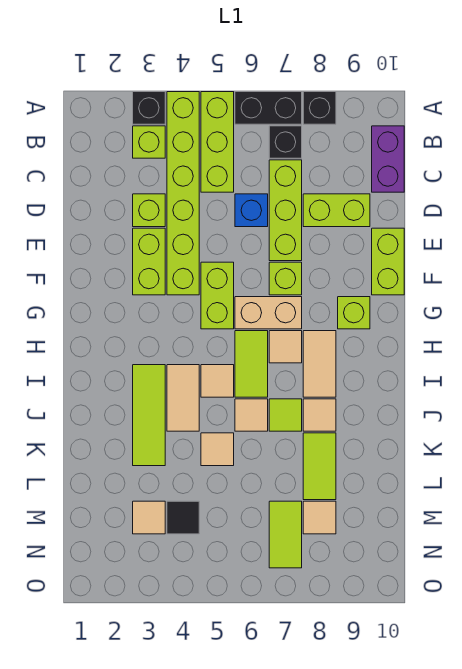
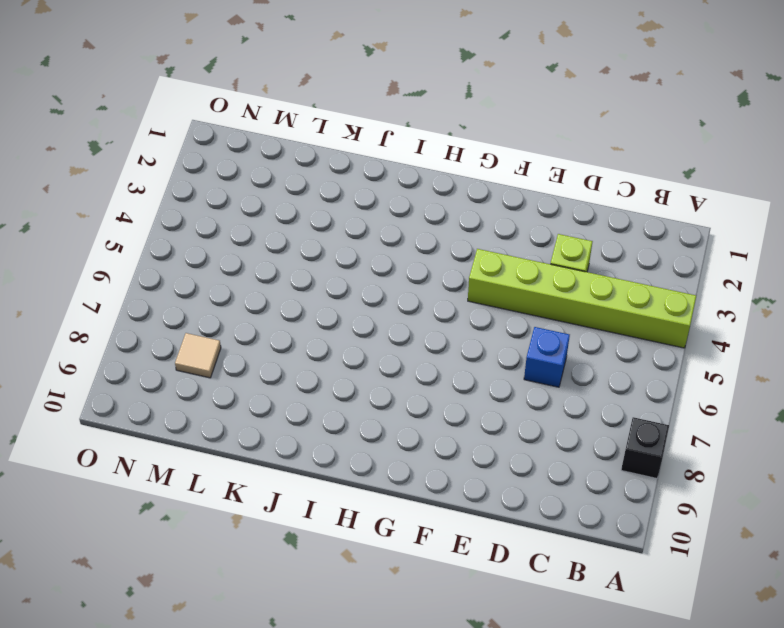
none -> black 1x1 brick [133,92,165,124]
none -> lime 1x3 brick [201,92,234,192]
none -> black 1x2 brick [235,92,302,124]
none -> lime 1x1 brick [133,126,165,158]

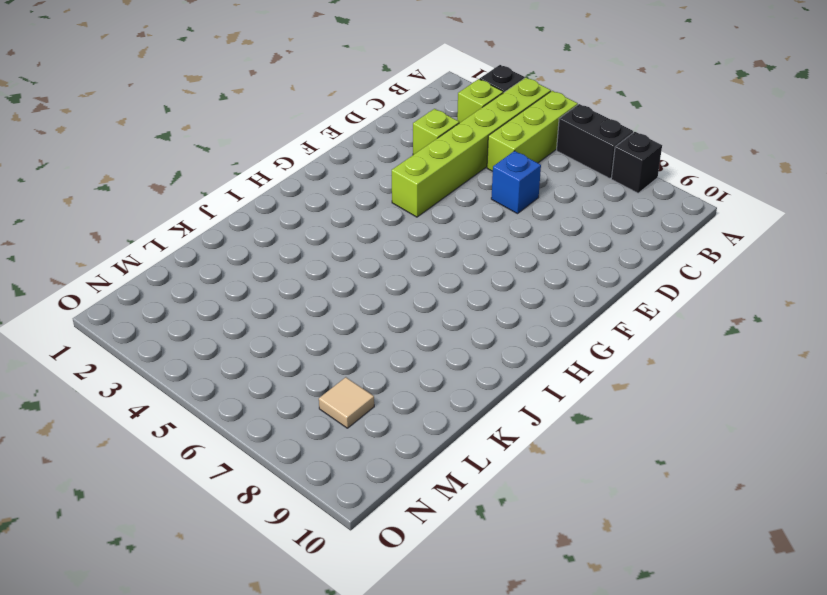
none -> black 1x1 brick [269,126,302,158]
none -> purple 1x2 brick [372,126,404,192]
none -> lime 1x3 brick [269,160,302,261]
none -> lime 1x2 brick [303,194,370,227]

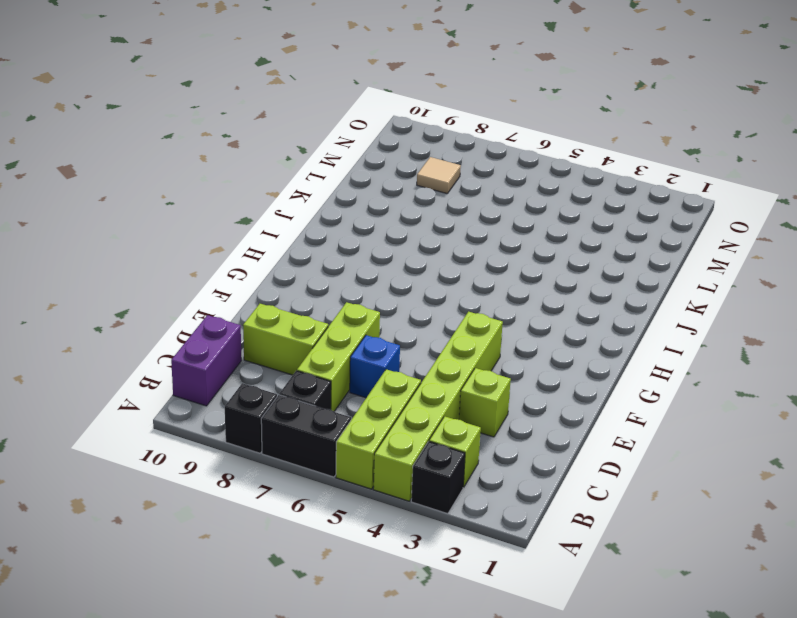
none -> lime 1x2 brick [133,228,165,295]
none -> lime 1x2 brick [372,228,404,295]
none -> lime 1x2 brick [201,262,234,329]
none -> lime 1x1 brick [269,262,302,295]

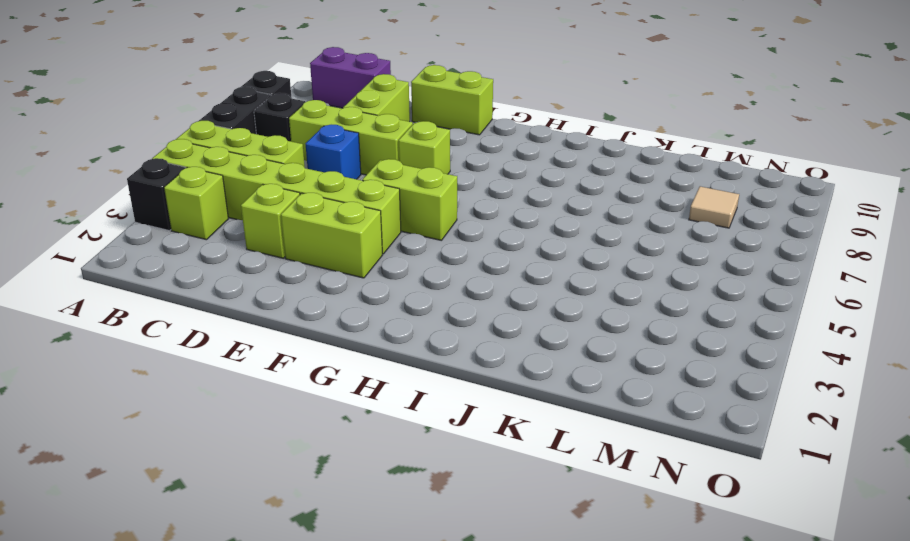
none -> tan 1x2 brick [235,297,302,329]
none -> lime 1x1 brick [338,297,370,329]
none -> lime 1x2 tile [235,331,268,397]
none -> tan 1x1 tile [269,331,302,363]

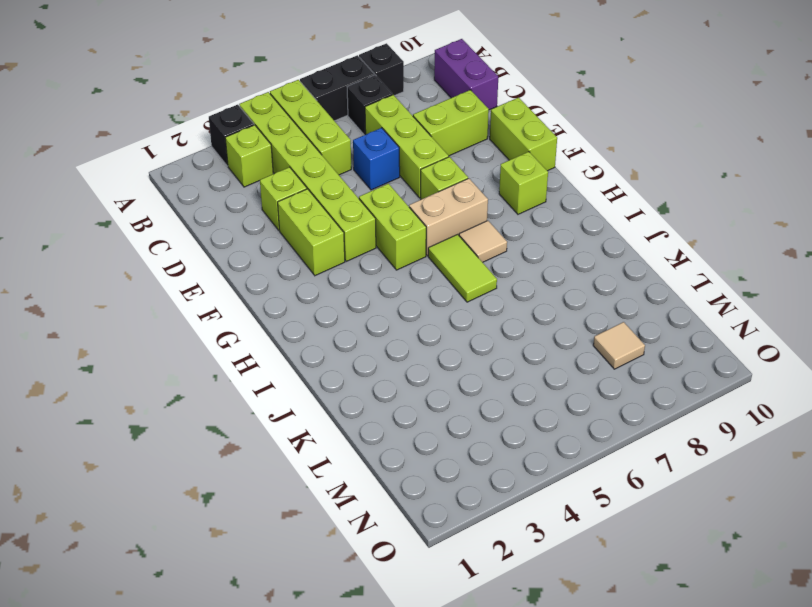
none -> tan 1x2 tile [303,331,336,397]
none -> lime 1x3 tile [133,365,165,466]
none -> tan 1x2 tile [167,365,199,431]
none -> tan 1x1 tile [201,365,234,397]

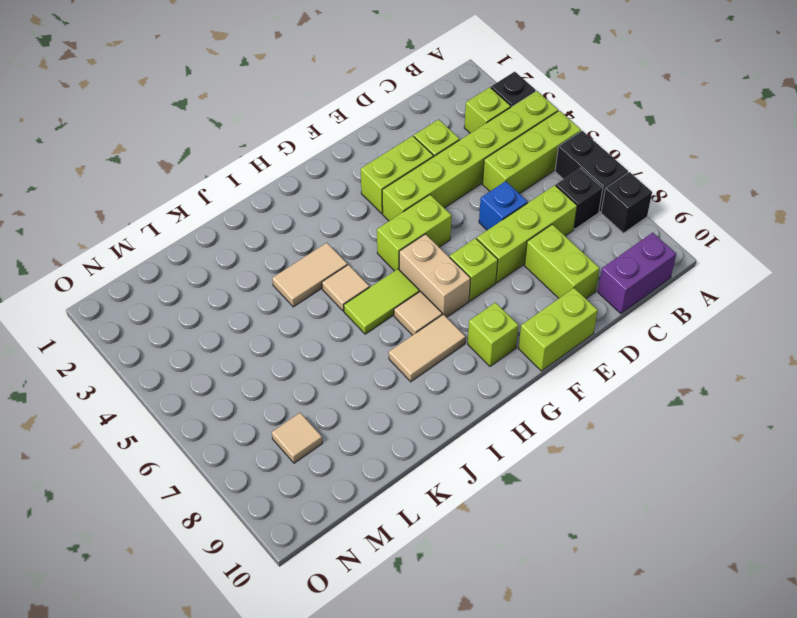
none -> lime 1x3 tile [133,365,165,466]
none -> tan 1x1 tile [235,399,268,431]
none -> lime 1x1 tile [269,399,302,431]
none -> tan 1x1 tile [303,399,336,431]

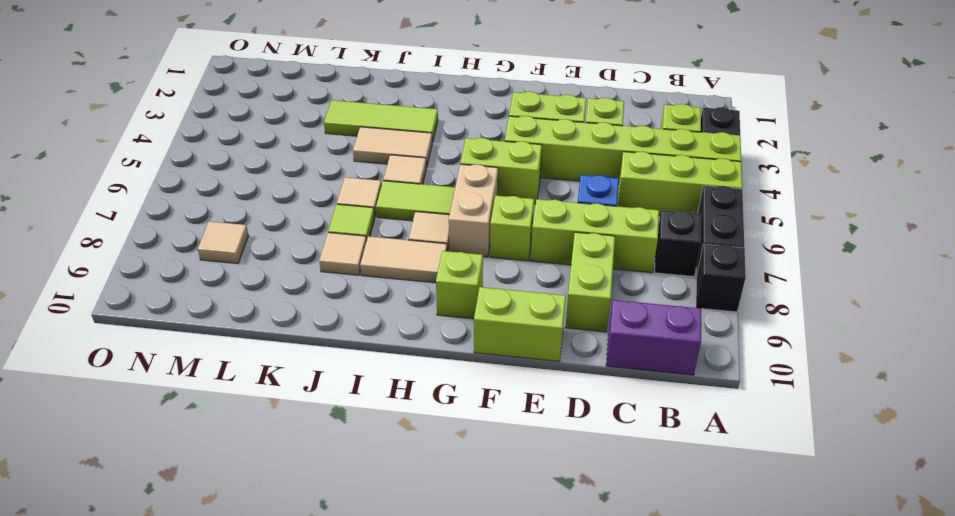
none -> tan 1x1 tile [201,433,234,466]
none -> lime 1x2 tile [303,433,336,500]
none -> tan 1x1 tile [133,501,165,534]
none -> black 1x1 tile [167,501,199,534]

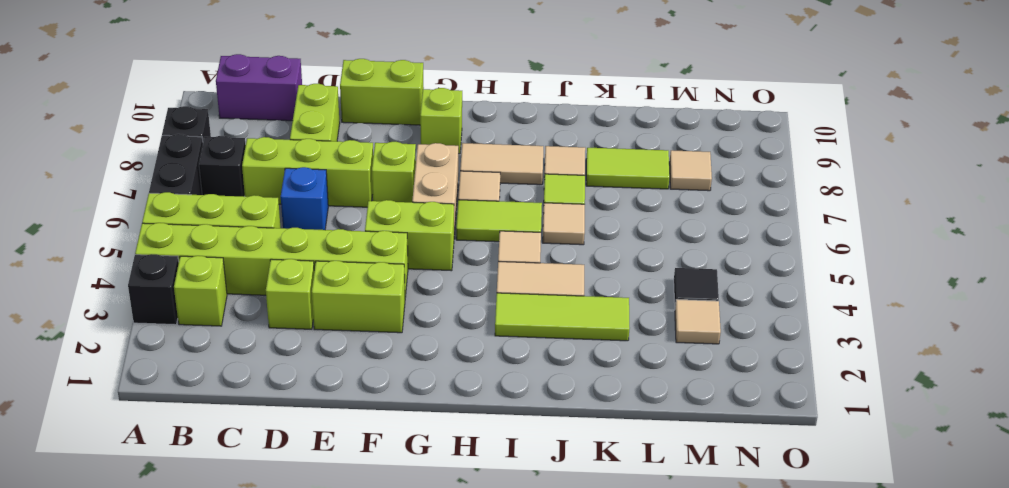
none -> tan 1x1 tile [201,433,234,466]
none -> lime 1x2 tile [269,501,302,568]

